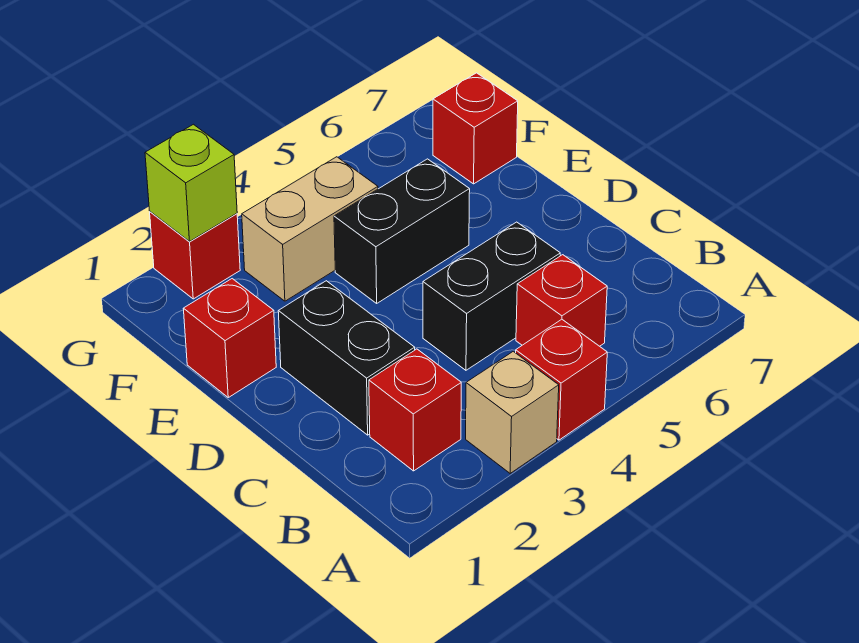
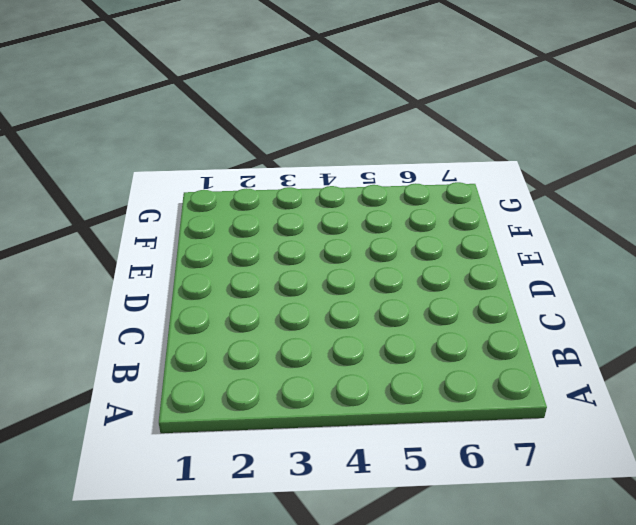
none -> tan 1x1 brick [466,351,559,473]
none -> red 1x1 brick [516,319,607,440]
none -> red 1x1 brick [369,349,461,471]

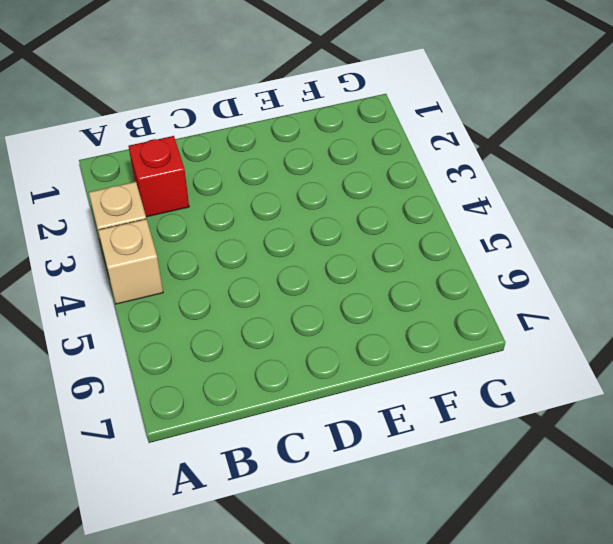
tan 1x1 brick [98,219,163,304] -> red 1x1 brick [516,319,607,440]
none -> red 1x1 brick [516,255,607,346]
none -> black 1x2 brick [278,281,415,435]
none -> black 1x2 brick [423,222,560,370]

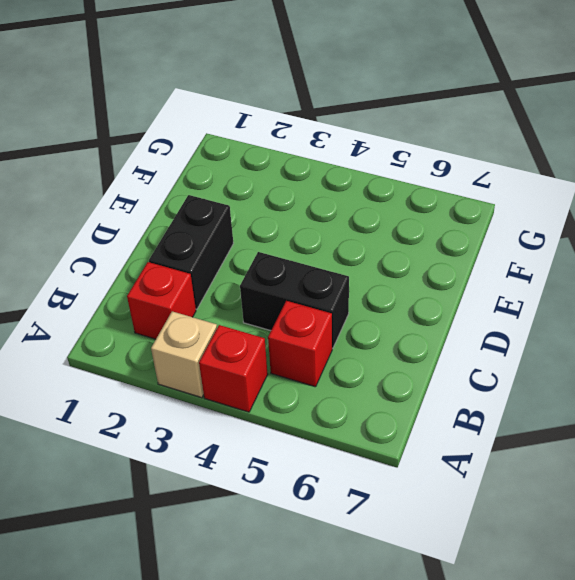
none -> red 1x1 brick [183,279,276,397]
none -> black 1x2 brick [334,159,470,303]
none -> tan 1x2 brick [242,157,378,301]

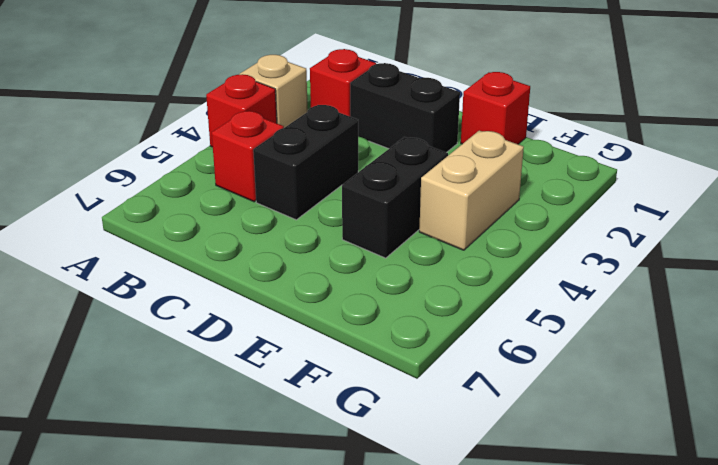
none -> red 1x1 brick [433,73,518,184]
none -> red 1x1 brick [150,212,240,299]
none -> lime 1x1 brick [145,124,237,241]

